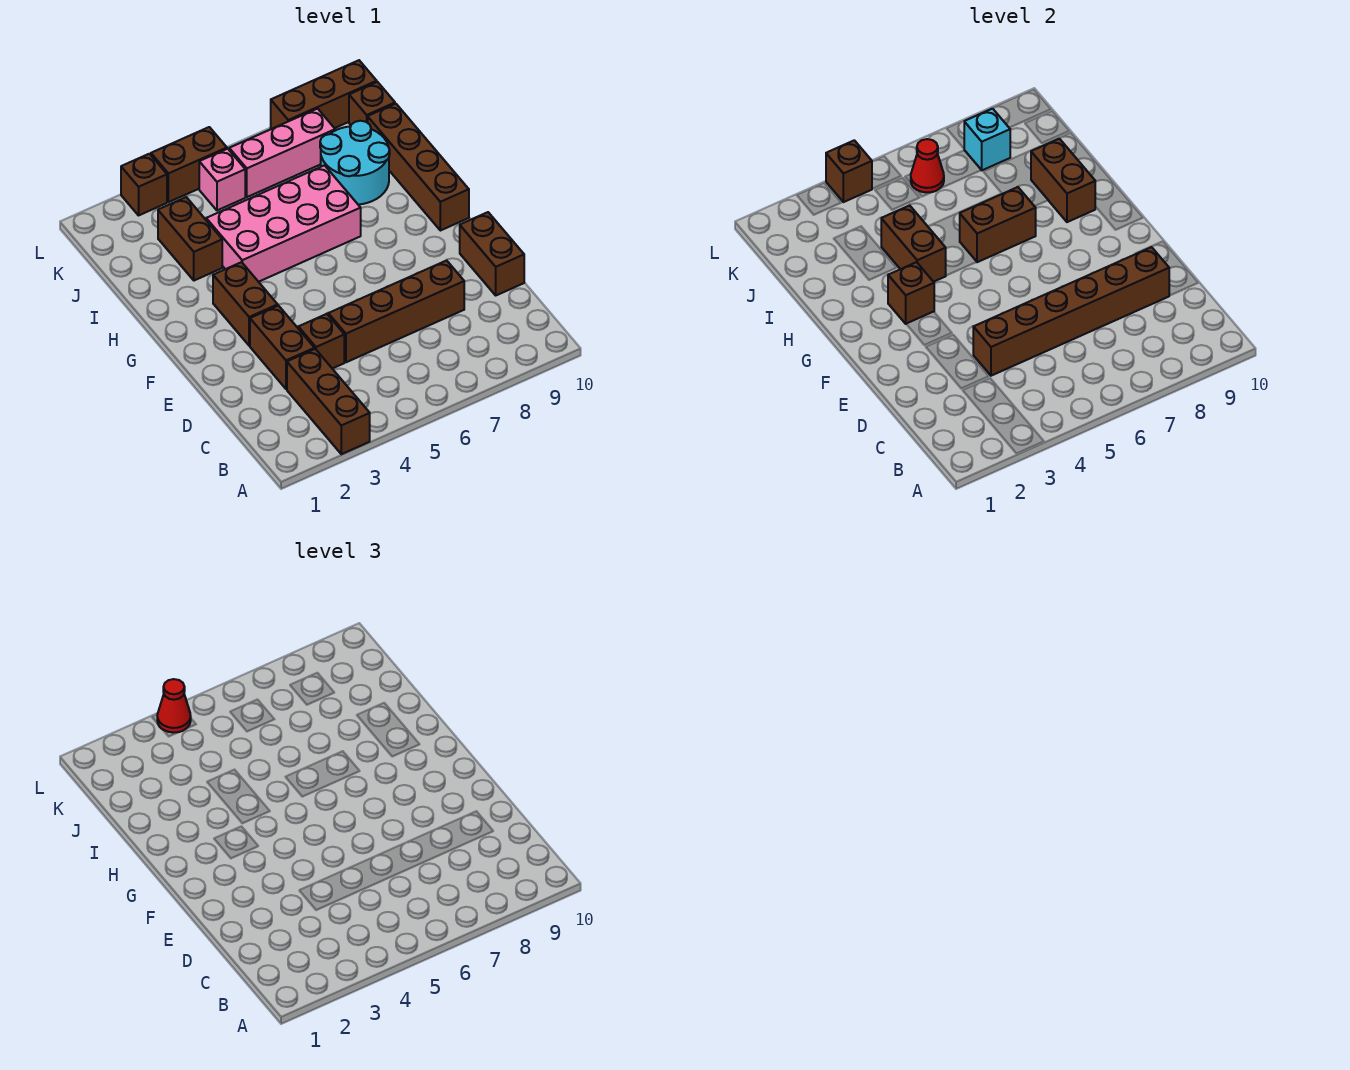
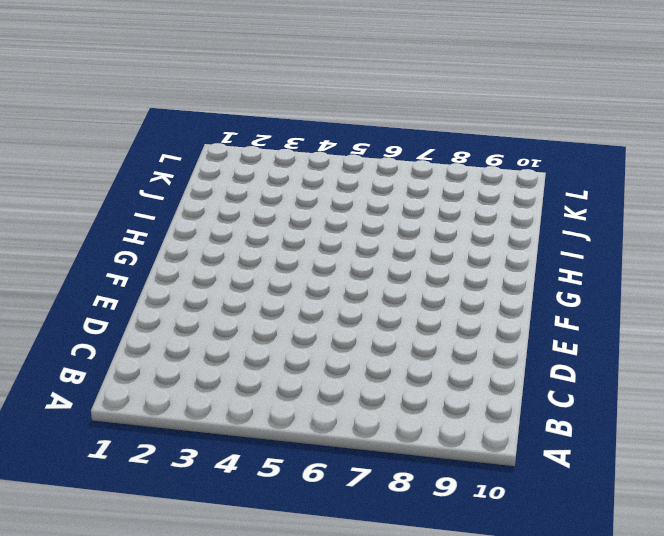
none -> brown 1x3 brick [287,349,370,454]
none -> brown 1x2 brick [250,305,315,389]
none -> brown 1x1 brick [298,314,344,369]

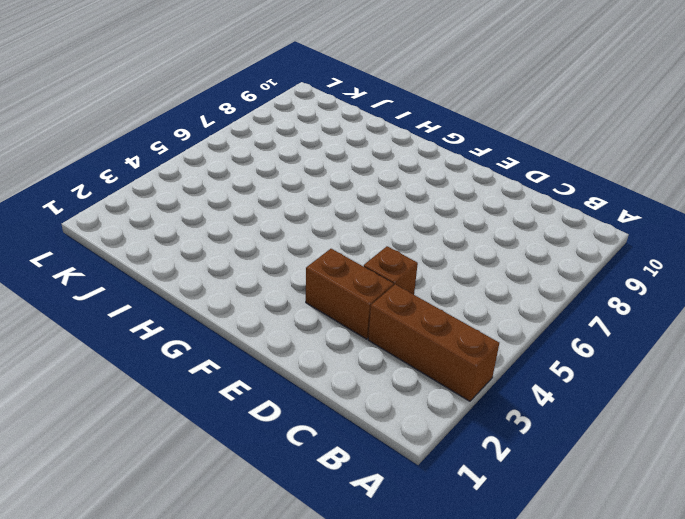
none -> brown 1x4 brick [328,260,464,362]
none -> brown 1x2 brick [460,212,524,295]
none -> brown 1x2 brick [213,262,278,346]

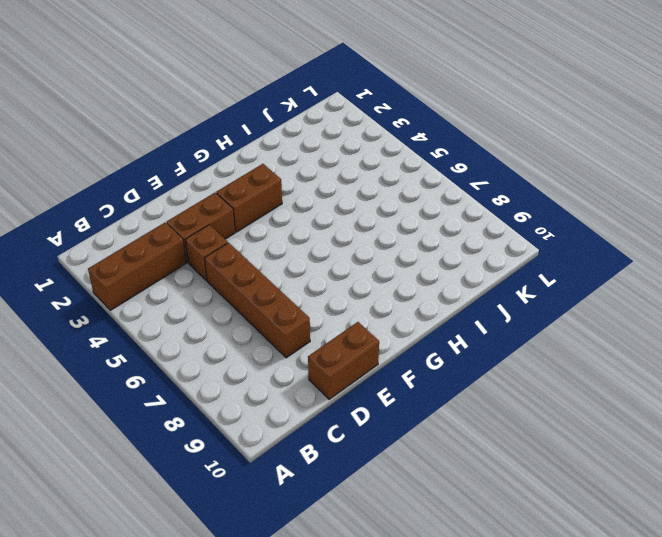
none -> brown 1x4 brick [368,104,469,231]
none -> pink 2x4 brick [206,165,361,282]
none -> brown 1x2 brick [158,197,222,281]

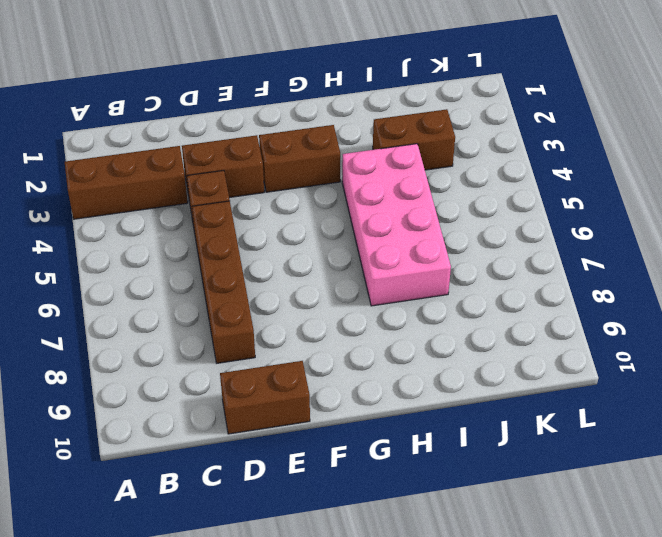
none -> brown 1x4 brick [368,104,469,231]
none -> cyan 2x2 round brick [320,121,390,205]
none -> pink 1x1 brick [199,149,245,210]

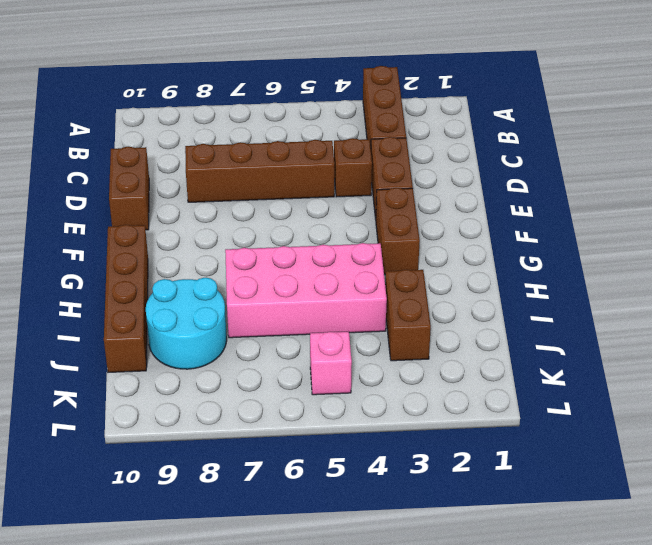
none -> pink 1x3 brick [229,109,335,197]
none -> brown 1x1 brick [349,82,395,125]
none -> brown 1x1 brick [121,154,167,215]

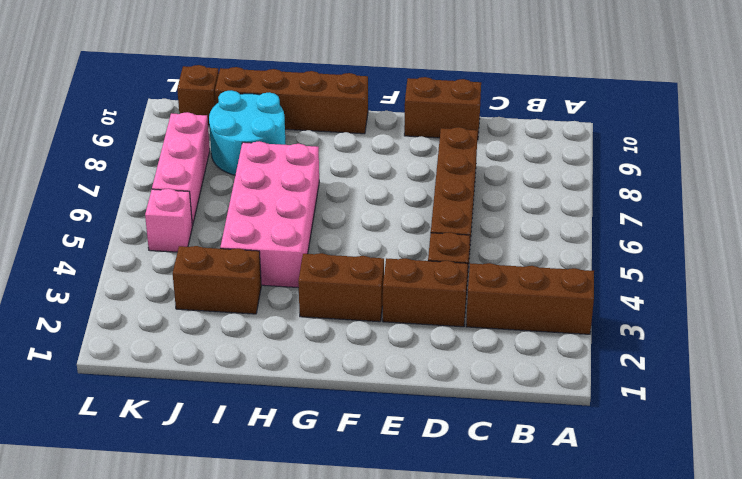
none -> brown 1x1 brick [121,154,167,215]
none -> brown 1x2 brick [151,127,227,202]
none -> brown 1x3 brick [271,60,377,129]

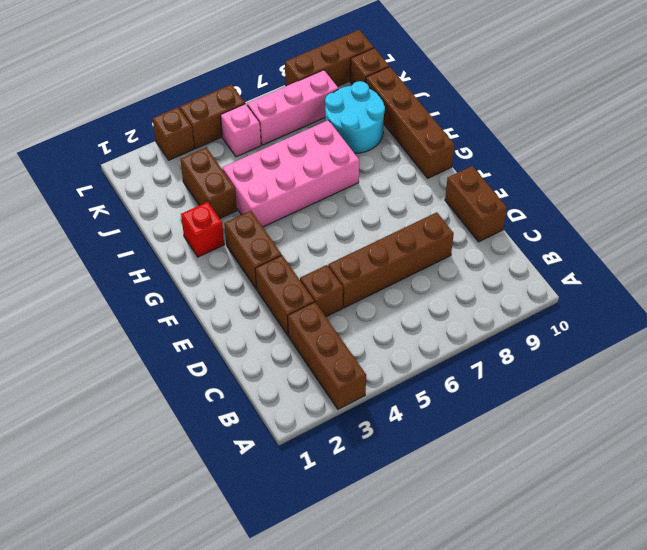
red 1x1 brick [181,202,224,257] -> none
none -> brown 1x6 brick [973,247,1169,376]
none -> brown 1x1 brick [888,262,934,324]
none -> brown 1x2 brick [881,205,946,282]

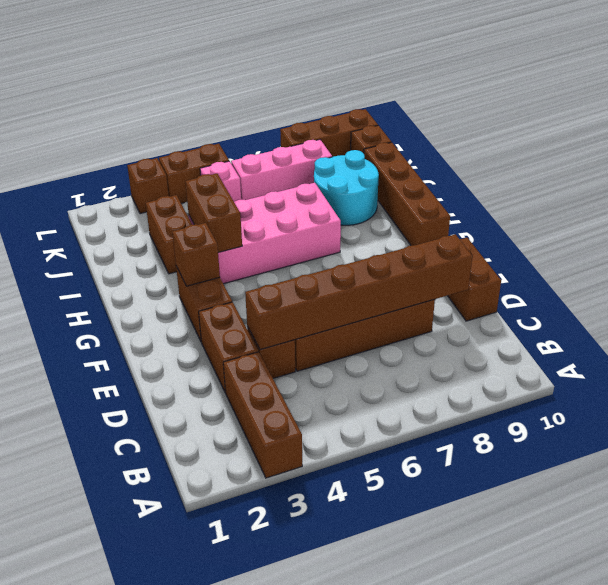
none -> brown 1x2 brick [960,187,1036,262]
none -> brown 1x2 brick [1031,139,1095,222]
none -> red 1x1 cone [911,139,944,192]

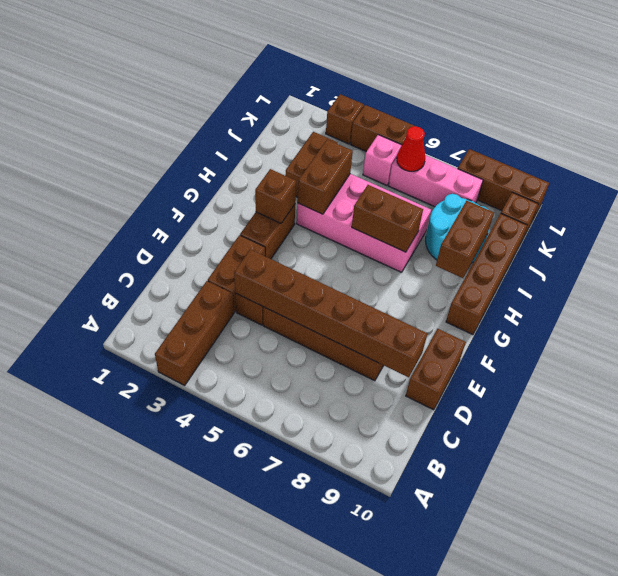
none -> cyan 1x1 brick [964,109,1010,170]
none -> brown 1x1 brick [826,140,872,202]
none -> red 1x1 cone [157,679,191,733]

